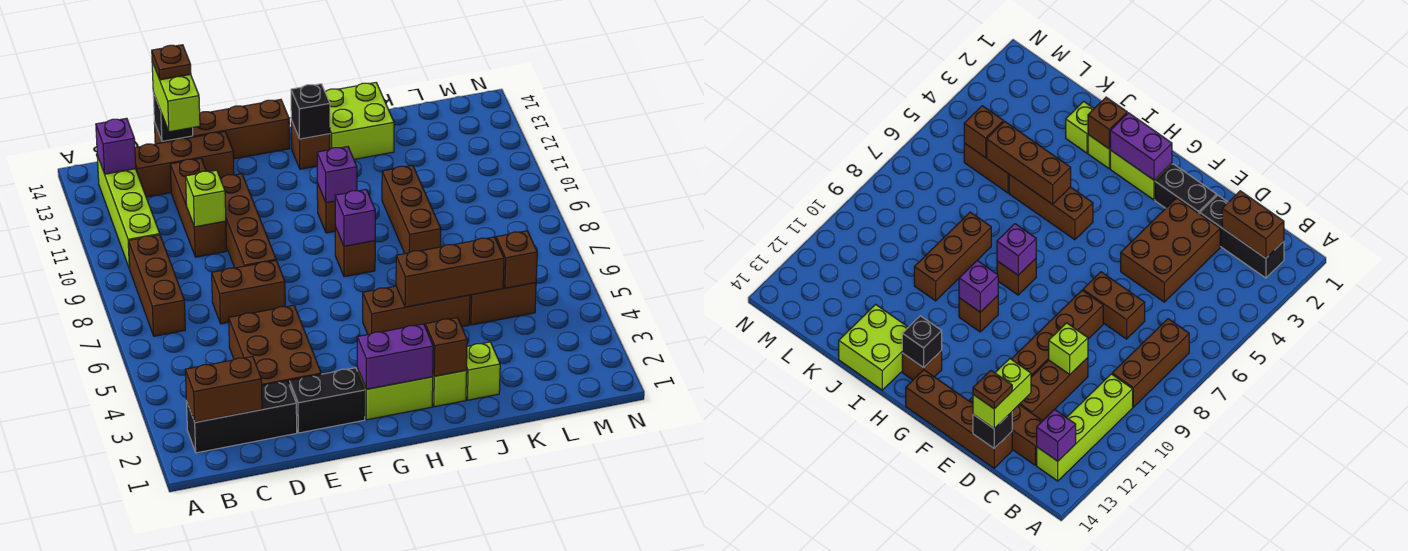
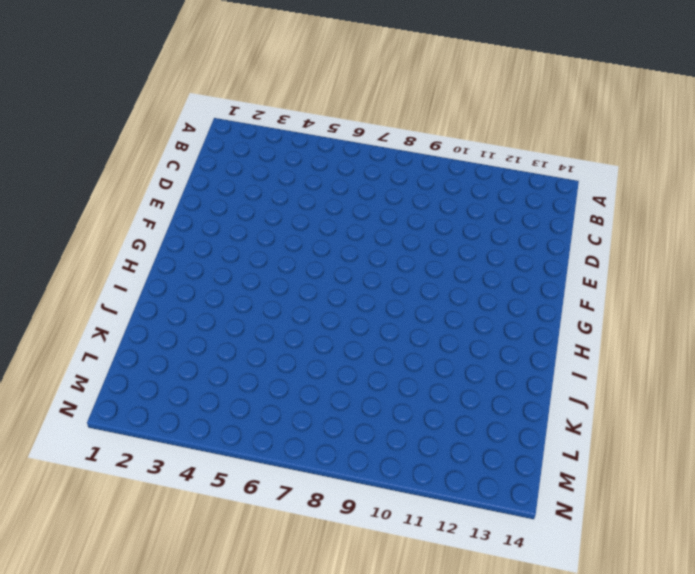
none -> black 1x3 brick [187,381,297,453]
none -> brown 1x3 brick [129,235,185,336]
none -> lime 1x4 brick [97,155,160,269]
none -> brown 1x3 brick [135,132,234,197]

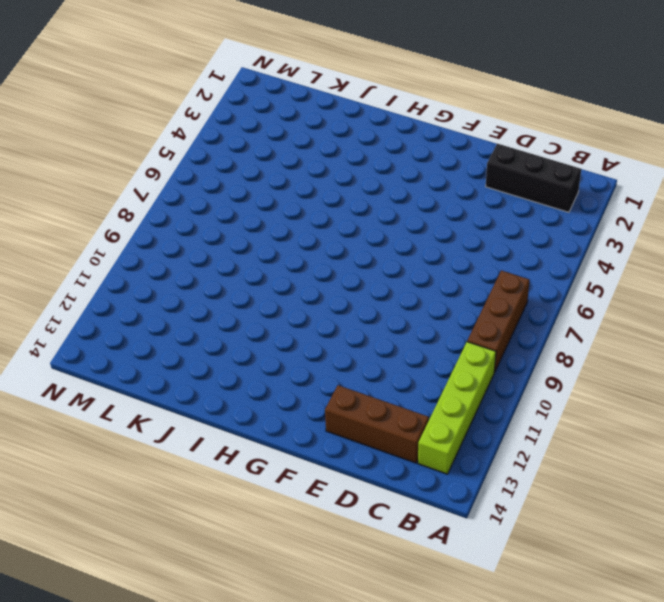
none -> brown 2x3 brick [229,305,321,386]
none -> brown 1x2 brick [212,261,285,324]
none -> brown 1x3 brick [170,158,227,257]
none -> brown 1x4 brick [154,99,290,159]

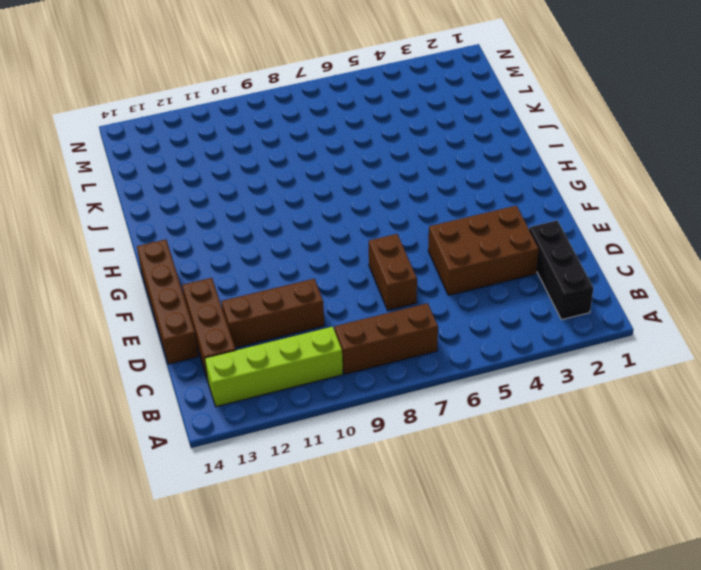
none -> black 1x2 brick [289,368,365,433]
none -> brown 1x4 brick [220,174,276,268]
none -> lime 1x2 brick [357,368,433,420]
none -> brown 1x3 brick [363,286,470,334]

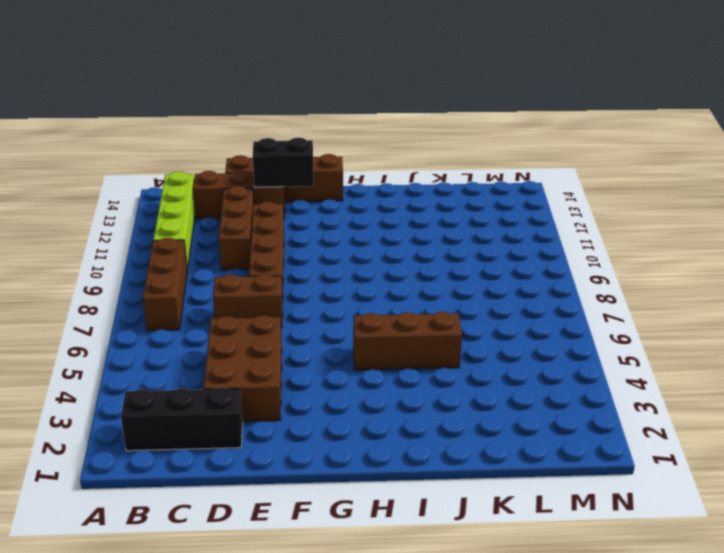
black 1x2 brick [253,138,314,187] -> black 1x2 brick moved to [289,368,365,433]
none -> lime 1x2 brick [357,368,433,420]
none -> brown 1x1 brick [335,227,375,277]
none -> brown 1x1 brick [317,183,335,233]
none -> brown 1x1 brick [291,121,330,169]

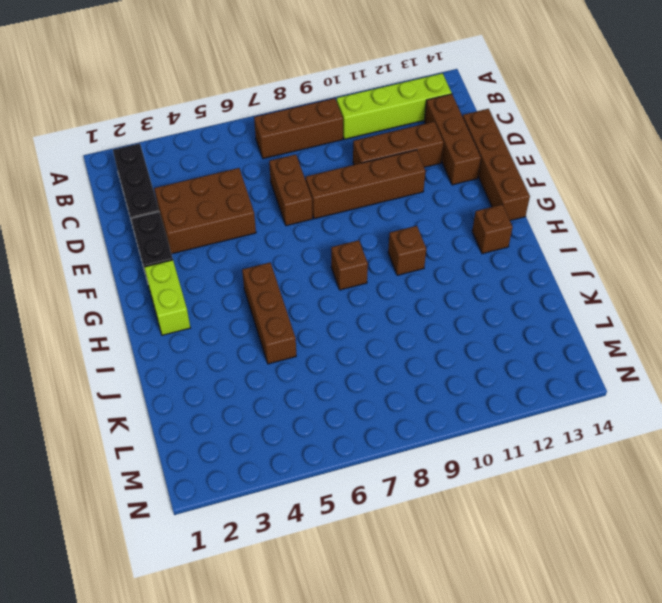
none -> lime 1x1 brick [432,370,467,407]
none -> lime 2x2 brick [325,83,394,159]
none -> lime 1x1 brick [466,342,500,400]
none -> brown 1x3 brick [382,165,441,254]

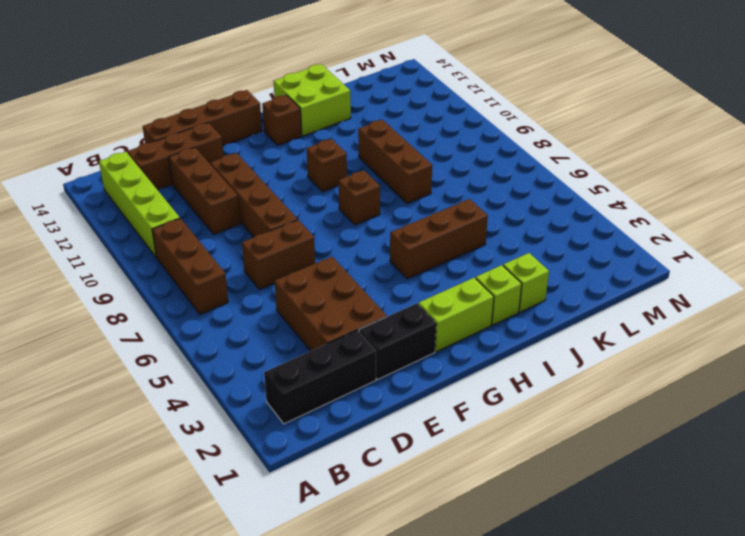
none -> brown 1x2 brick [469,283,536,325]
none -> brown 1x2 brick [185,356,262,422]
none -> purple 1x1 brick [96,118,136,174]
none -> lime 1x1 brick [186,170,226,227]

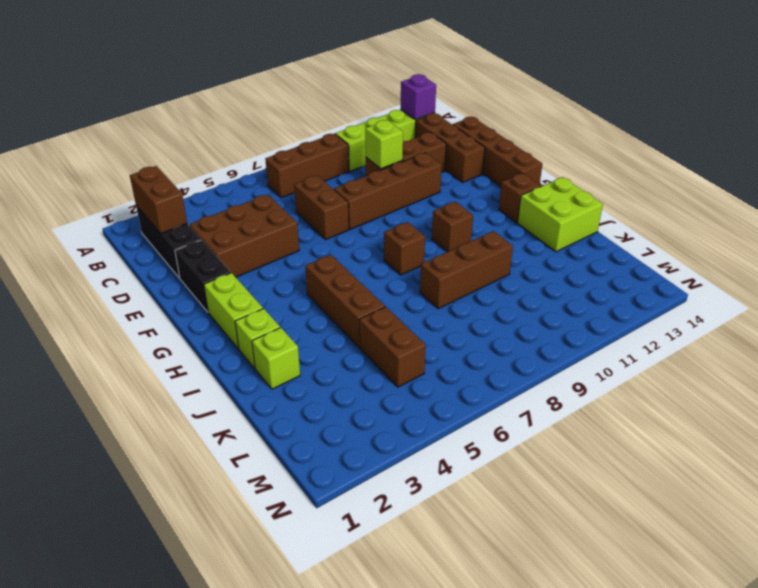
none -> black 1x1 brick [153,92,193,141]
none -> purple 1x2 brick [357,324,433,389]
none -> purple 1x1 brick [335,190,375,246]
none -> purple 1x1 brick [317,147,357,203]

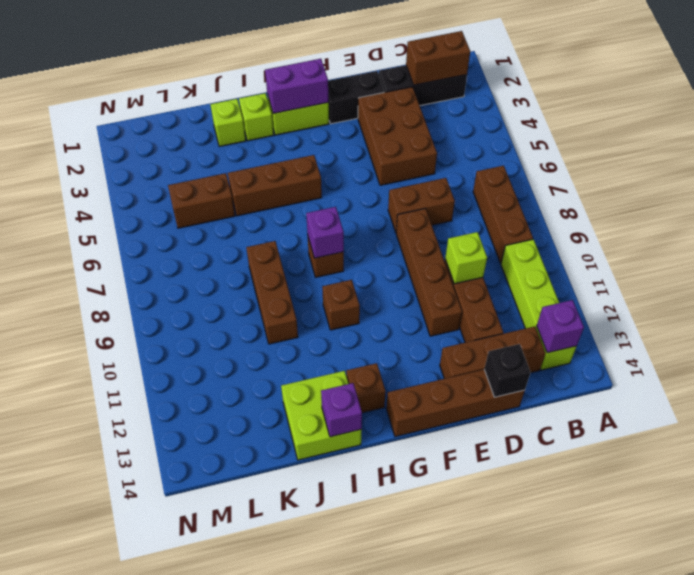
purple 1x1 brick [321,383,362,437] -> purple 1x1 brick moved to [317,147,357,203]
none -> black 1x1 brick [291,84,330,139]
none -> brown 1x1 brick [425,318,467,376]
none -> brown 1x3 brick [396,237,504,307]
none -> brown 1x1 brick [496,231,537,288]

